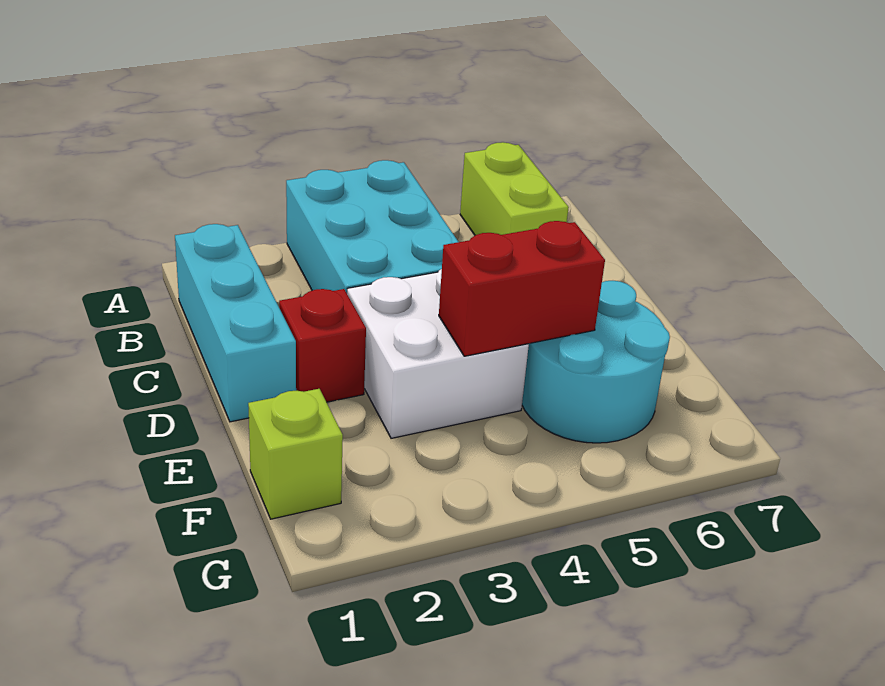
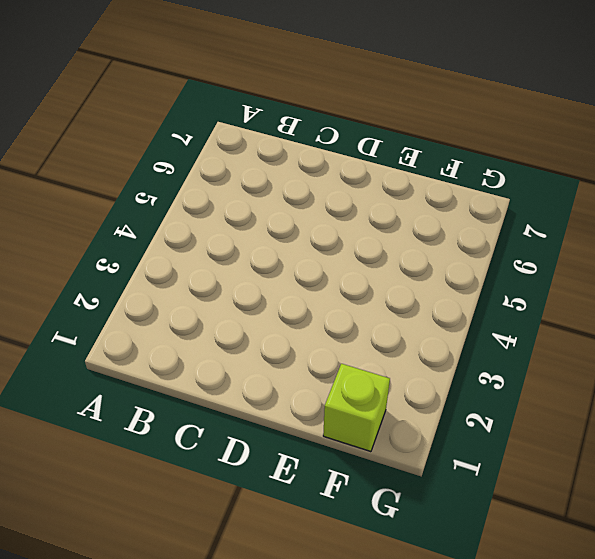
none -> cyan 2x3 brick [286,160,458,293]
none -> lime 1x2 brick [460,142,569,235]

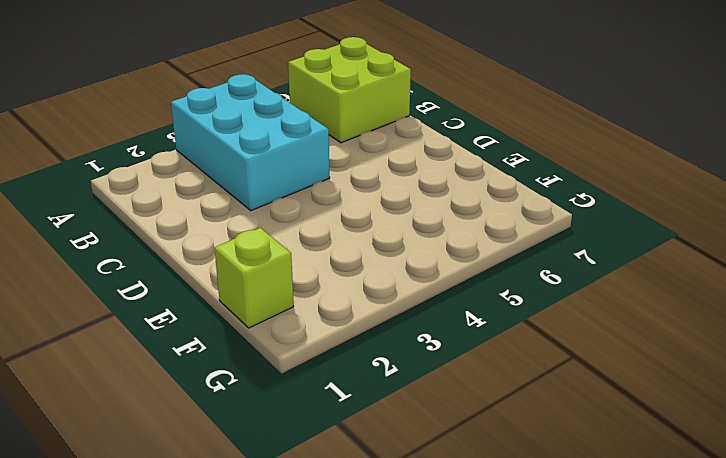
lime 2x2 brick [288,37,411,143] -> lime 1x2 brick [460,142,569,235]
none -> cyan 1x3 brick [175,224,296,422]
none -> red 1x1 brick [279,289,366,402]

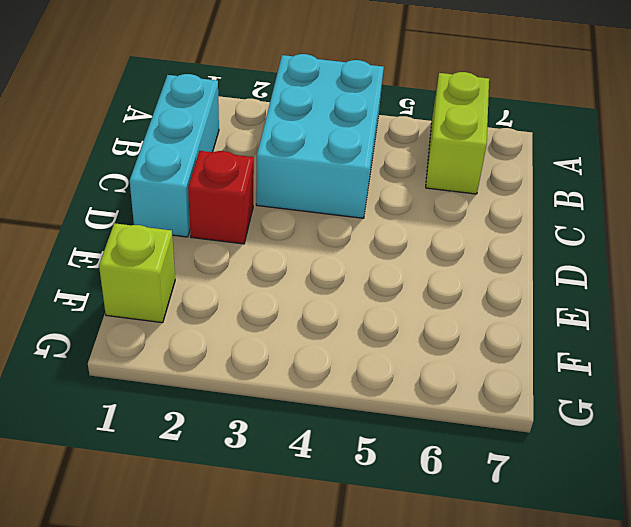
none -> white 2x2 brick [347,269,529,438]
none -> cyan 2x2 round brick [522,281,670,443]

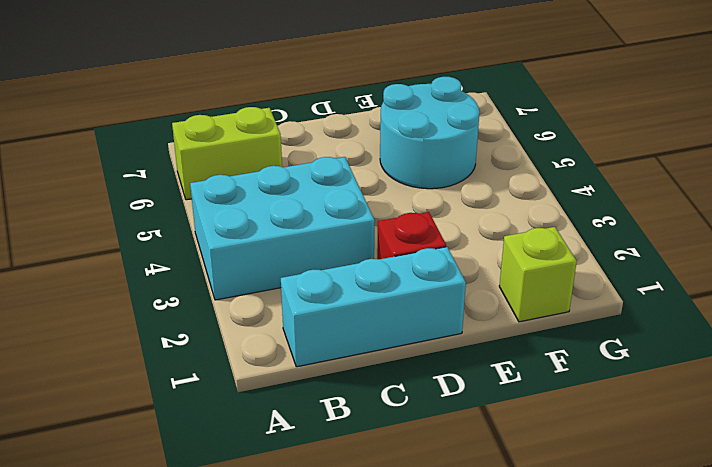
none -> white 2x2 brick [347,269,529,438]
none -> red 1x2 brick [439,221,605,356]

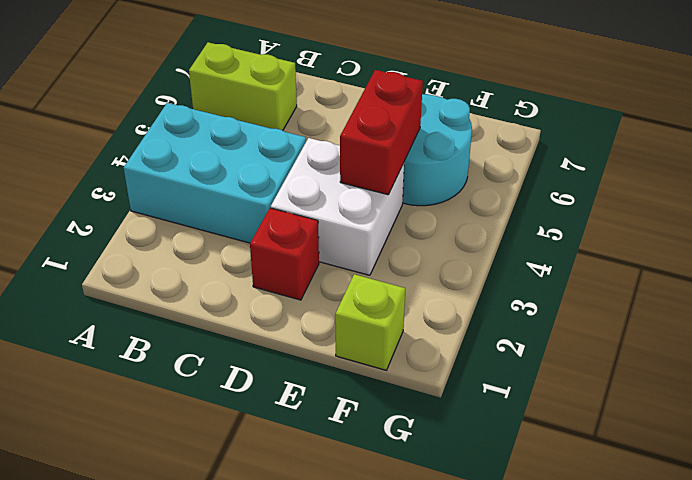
none -> cyan 1x3 brick [175,224,296,422]

